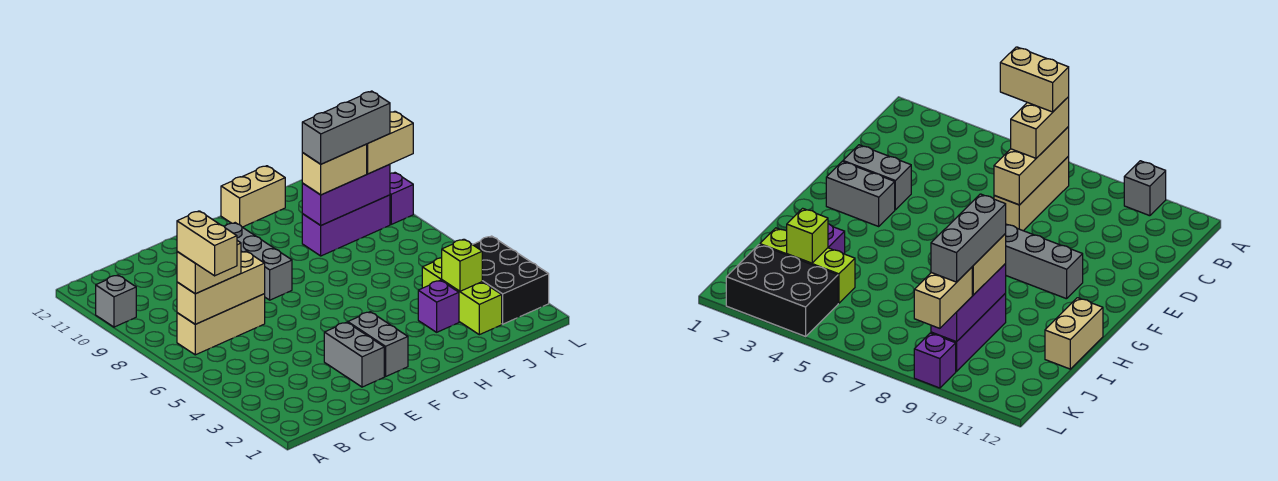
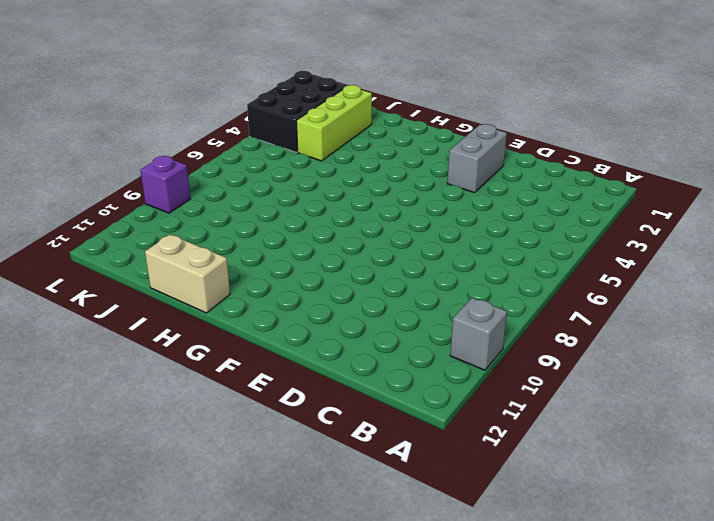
none -> tan 1x3 brick [177,294,265,355]
none -> grey 1x2 brick [348,312,408,376]
none -> grey 1x3 brick [225,223,292,300]

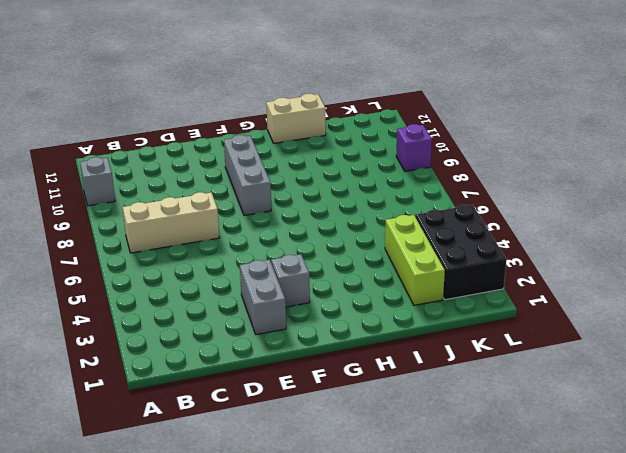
grey 1x1 brick [271,254,310,307] -> grey 1x2 brick [348,312,408,376]
none -> purple 1x1 brick [418,280,459,332]
none -> purple 1x3 brick [302,195,390,256]
none -> tan 1x3 brick [177,251,265,324]

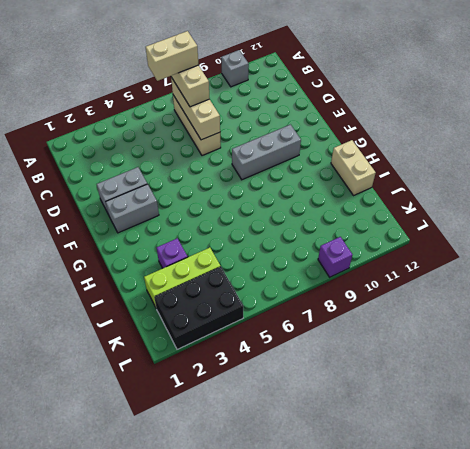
none -> purple 1x3 brick [302,195,390,256]
none -> purple 1x3 brick [302,164,390,225]
none -> lime 1x1 brick [442,239,482,291]

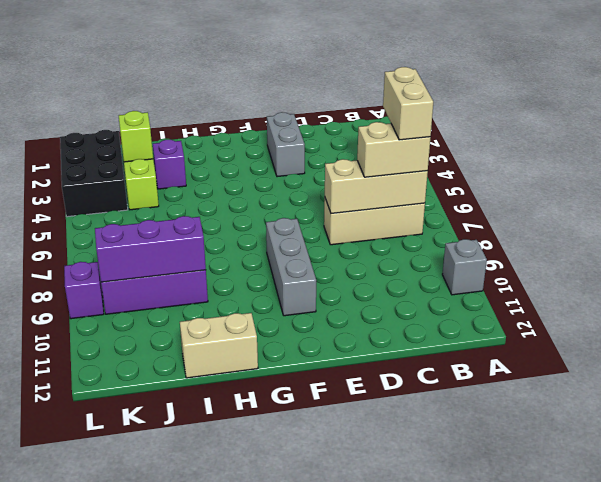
none -> grey 1x2 brick [348,312,408,376]
none -> tan 1x2 brick [302,144,367,195]
none -> tan 1x2 brick [367,111,413,174]

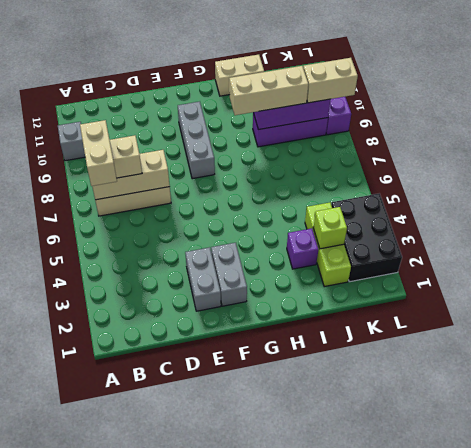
tan 1x3 brick [229,66,308,115] -> tan 1x2 brick [302,144,367,195]
none -> grey 1x3 brick [302,91,390,164]

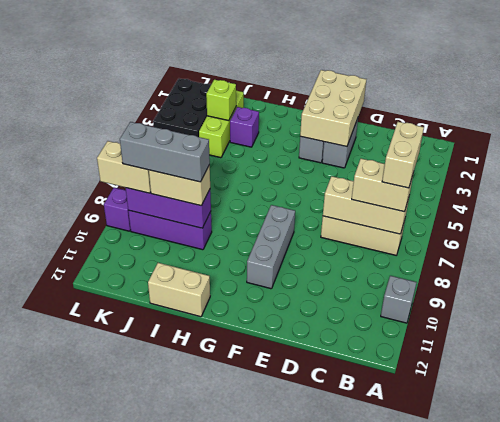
tan 2x3 brick [300,70,366,147] -> none

